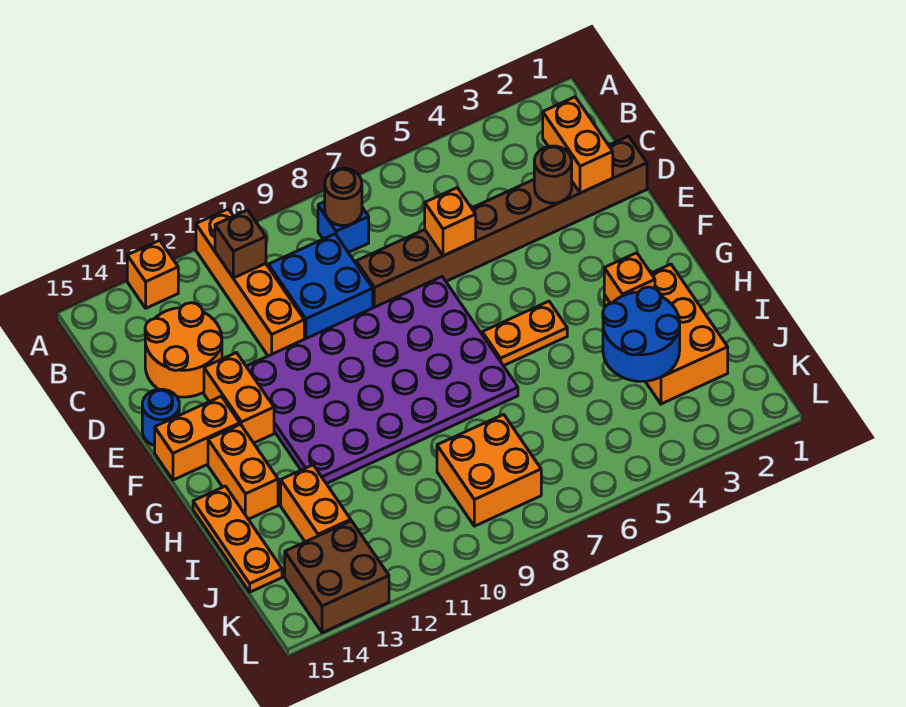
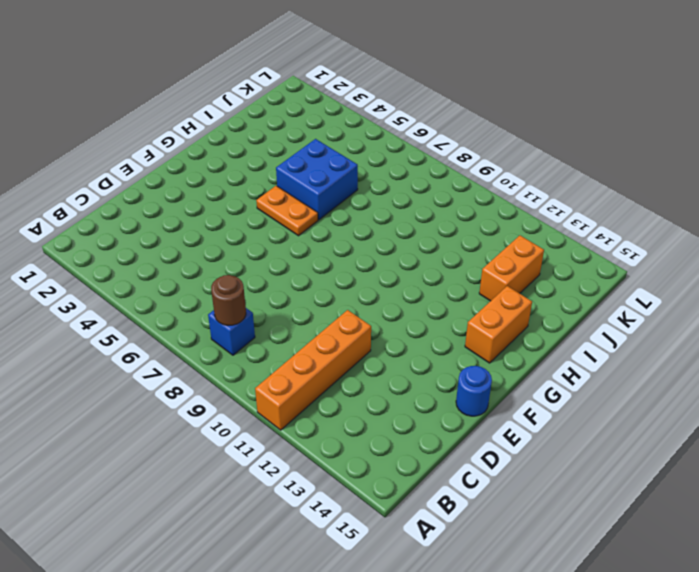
blue 2x2 brick [276,139,358,220] -> blue 2x2 brick moved to [268,234,373,339]
none -> orange 1x1 brick [127,240,178,308]
none -> orange 2x2 round brick [145,303,222,397]
none -> brown 1x8 brick [356,136,647,308]

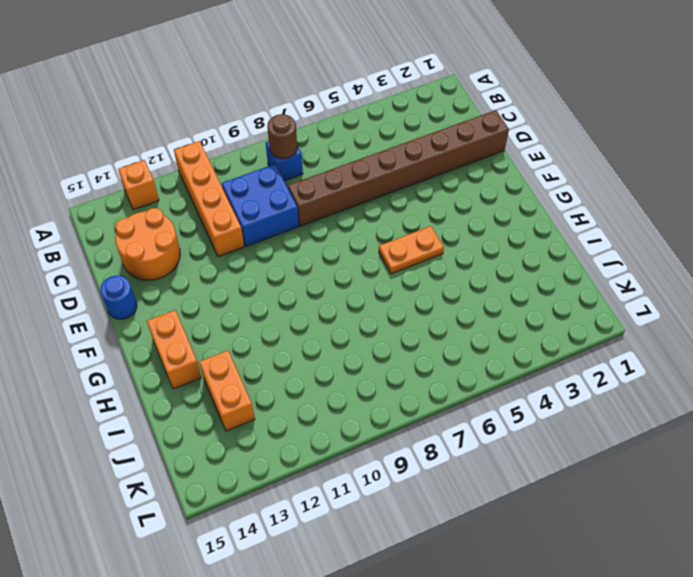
none -> purple 4x6 plate [246,277,518,484]
none -> orange 1x2 brick [204,353,274,443]
none -> orange 1x2 brick [155,396,240,480]

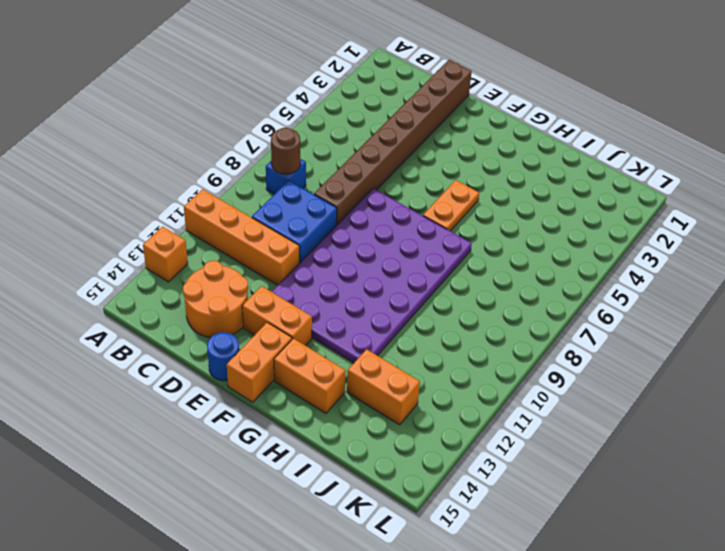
none -> orange 2x3 brick [604,264,728,404]
none -> orange 1x3 plate [193,486,282,592]
none -> orange 2x2 brick [437,414,541,526]

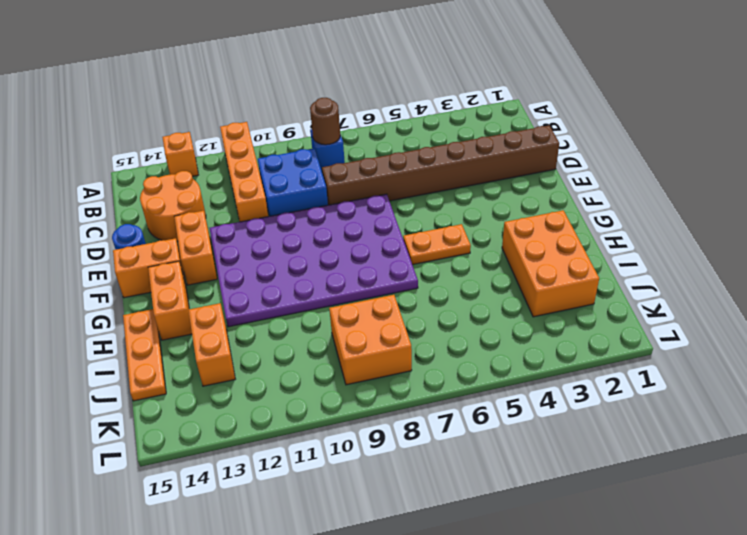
none -> brown 2x2 brick [285,521,389,633]
none -> brown 1x1 brick [215,210,266,278]
none -> orange 1x2 brick [543,97,613,193]

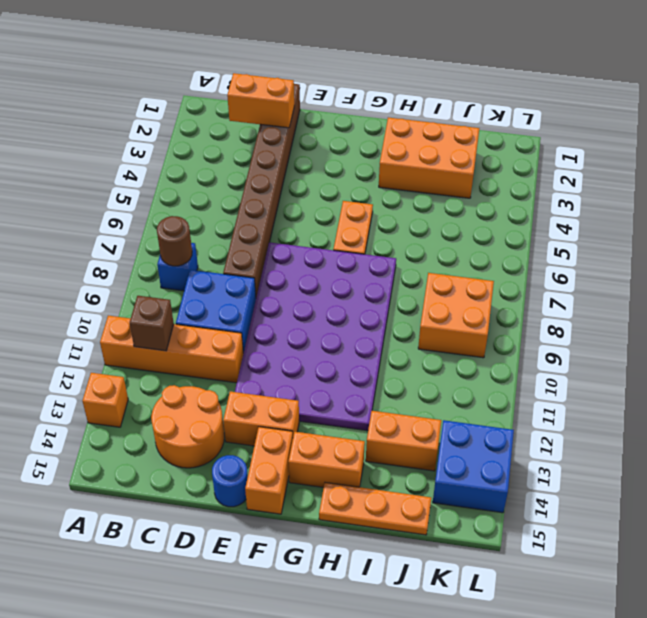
blue 2x2 brick [433,420,514,513] -> brown 2x2 brick [285,521,389,633]
none -> brown 1x1 round brick [534,146,572,203]
none -> orange 1x1 brick [425,188,476,256]
none -> orange 1x1 brick [604,253,655,304]

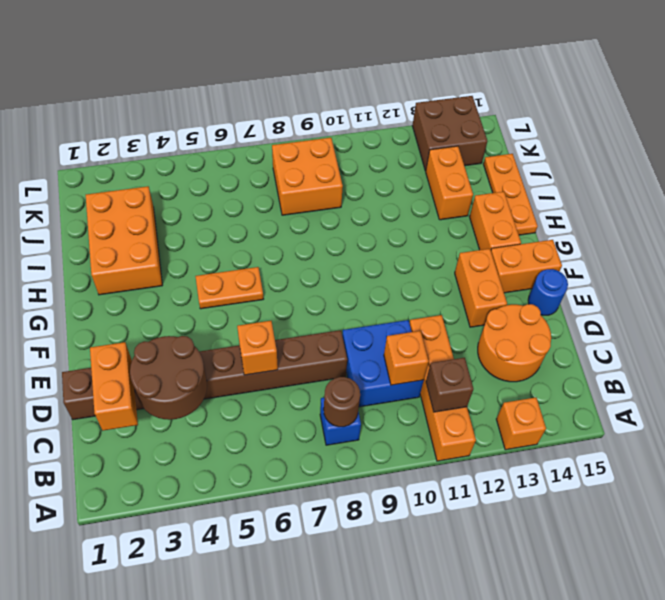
brown 2x2 round brick [130,336,207,420] -> brown 1x1 round brick [534,146,572,203]
orange 1x1 brick [384,331,429,385] -> orange 1x1 brick moved to [604,253,655,304]
none -> purple 4x6 plate [246,277,518,484]
none -> blue 2x2 round brick [603,287,680,381]

